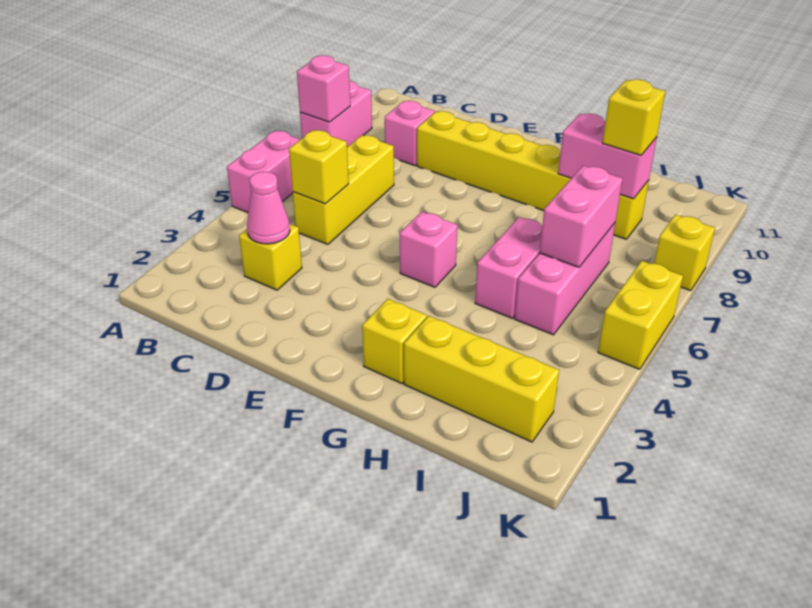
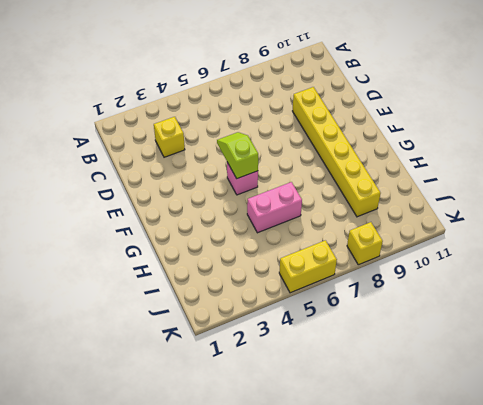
lime 1x2 slope [217,132,258,179] -> none
none -> pink 1x2 brick [227,131,301,212]
none -> pink 1x2 brick [300,81,372,147]
none -> yellow 1x3 brick [293,135,394,244]

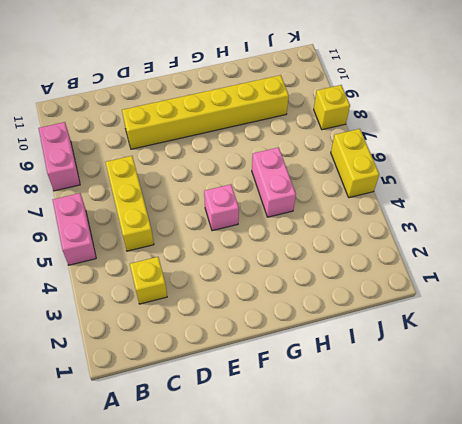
none -> pink 1x1 brick [385,101,435,166]
none -> yellow 1x1 brick [362,299,427,383]
none -> yellow 1x3 brick [404,316,559,442]

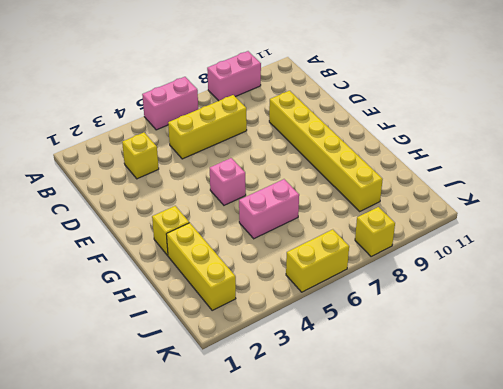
none -> pink 1x1 brick [385,101,435,166]
none -> pink 1x3 brick [515,223,615,335]
none -> pink 1x1 brick [297,55,350,122]

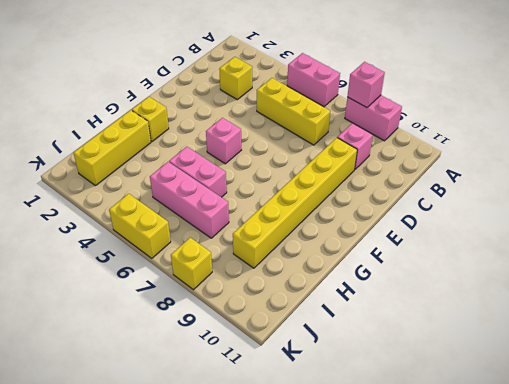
none -> pink 1x1 cone [247,172,290,244]
none -> yellow 1x1 brick [289,130,349,204]
none -> pink 1x2 brick [558,114,657,199]

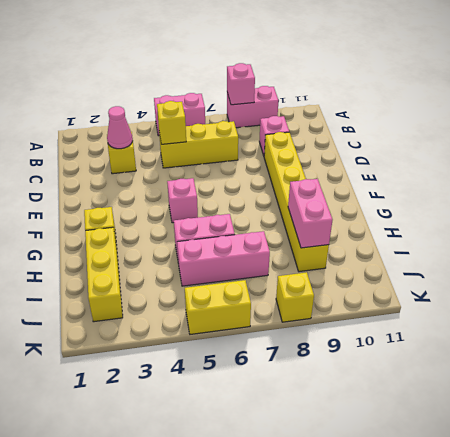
none -> pink 1x2 brick [540,166,623,267]
none -> yellow 1x1 brick [603,79,665,155]

